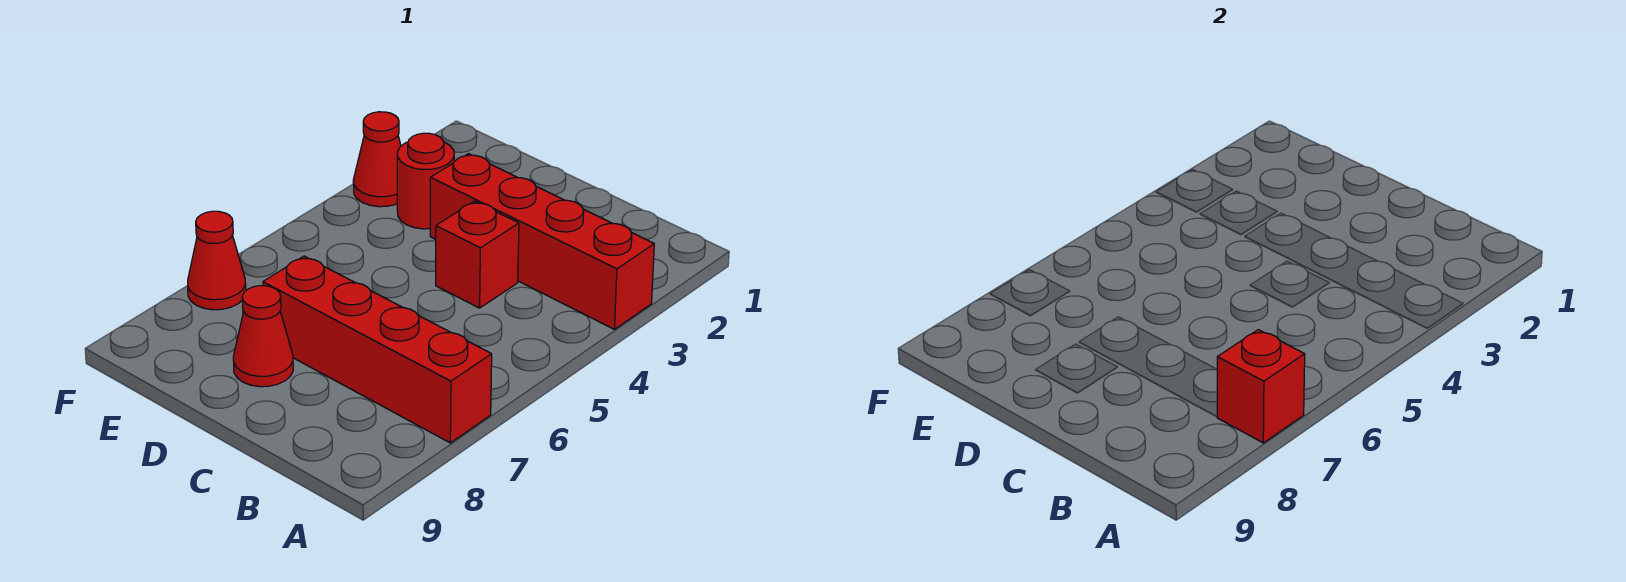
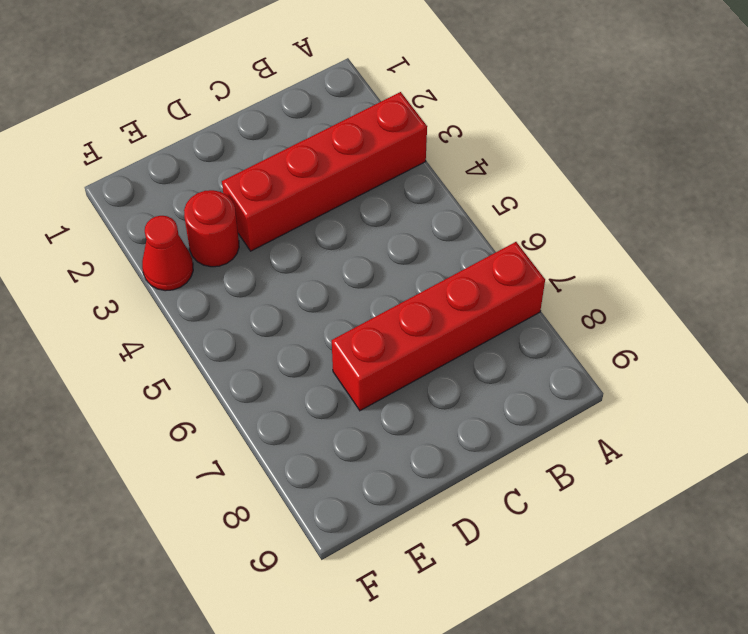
none -> red 1x1 brick [436,201,519,308]
none -> red 1x1 cone [233,286,293,387]

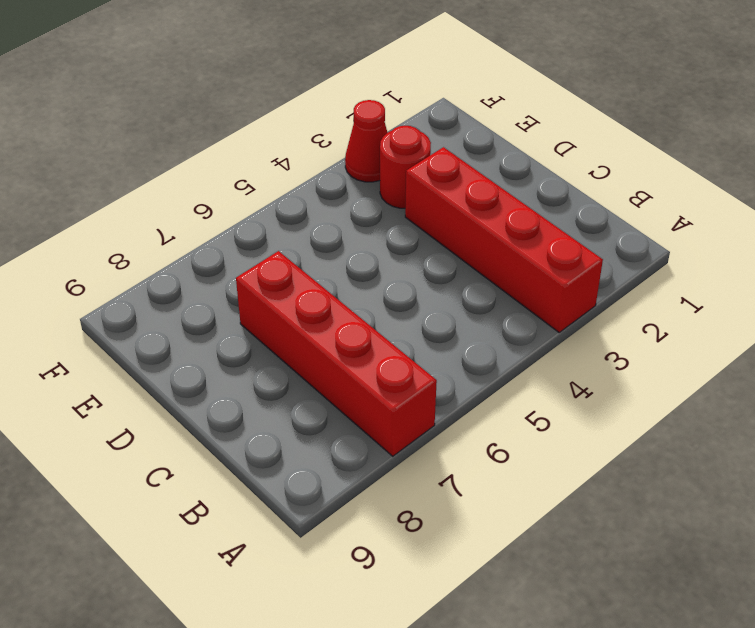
none -> red 1x1 brick [436,201,519,308]
none -> red 1x1 cone [233,286,293,387]

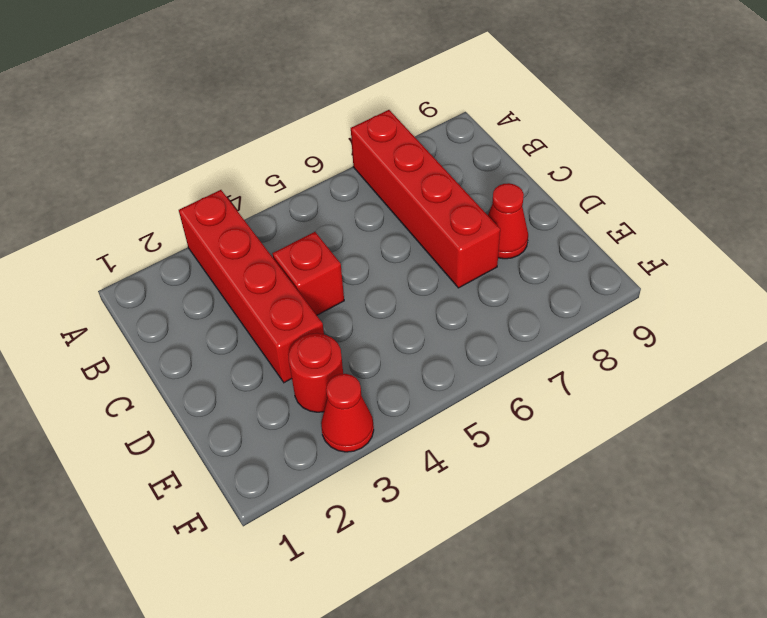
none -> red 1x1 cone [188,211,246,310]
none -> red 1x1 brick [1217,330,1305,443]

